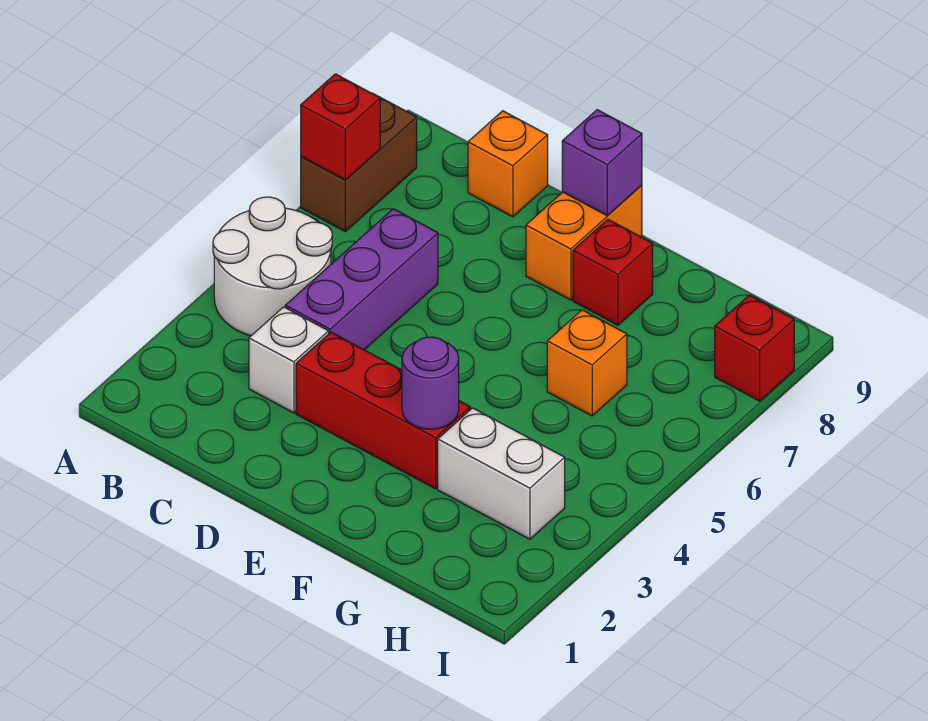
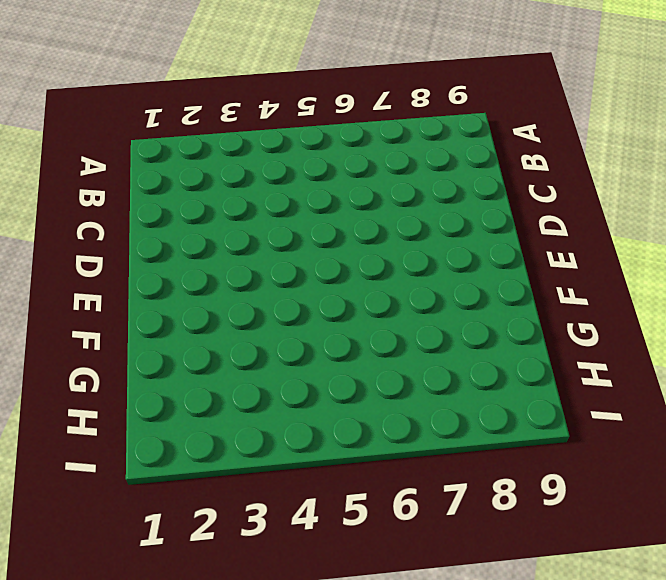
none -> white 2x2 round brick [213,197,332,336]
none -> brown 1x2 brick [301,93,417,232]
none -> white 1x1 brick [249,307,329,413]

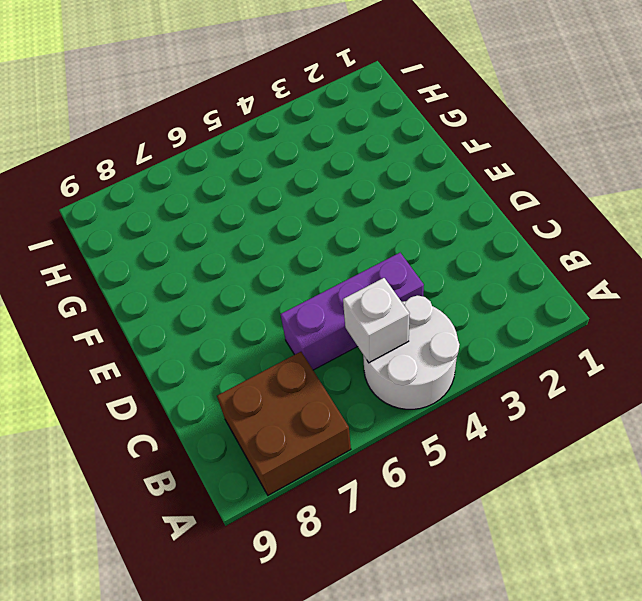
brown 2x2 brick [217,352,351,495] -> brown 1x2 brick [301,93,417,232]
white 1x1 brick [343,278,410,363] -> white 1x1 brick moved to [249,307,329,413]
none -> orange 1x1 brick [468,111,548,217]
none -> red 1x3 brick [296,332,470,489]
none -> orange 1x2 brick [526,185,642,300]

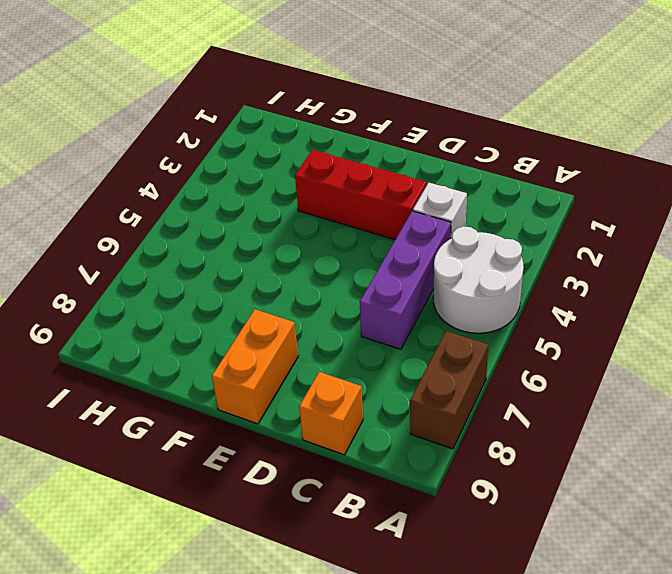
none -> red 1x1 brick [573,219,653,325]
none -> white 1x2 brick [438,408,565,539]
none -> orange 1x1 brick [547,310,627,416]

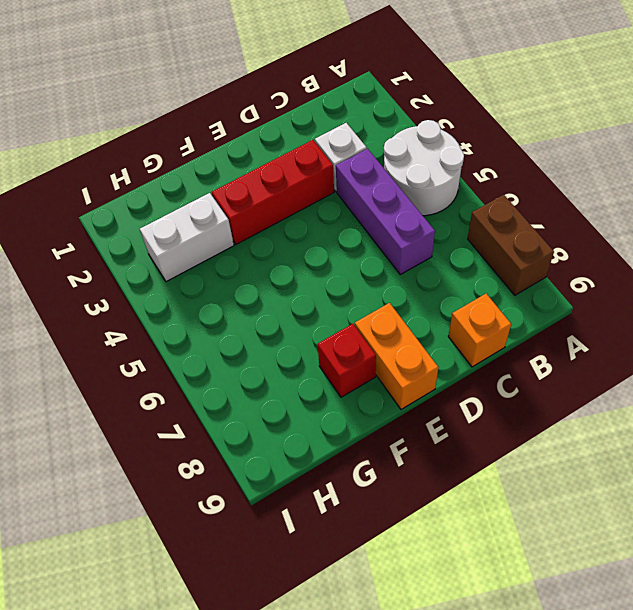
none -> orange 1x1 brick [547,310,627,416]
none -> red 1x1 brick [715,295,794,401]
none -> red 1x1 brick [301,74,380,180]

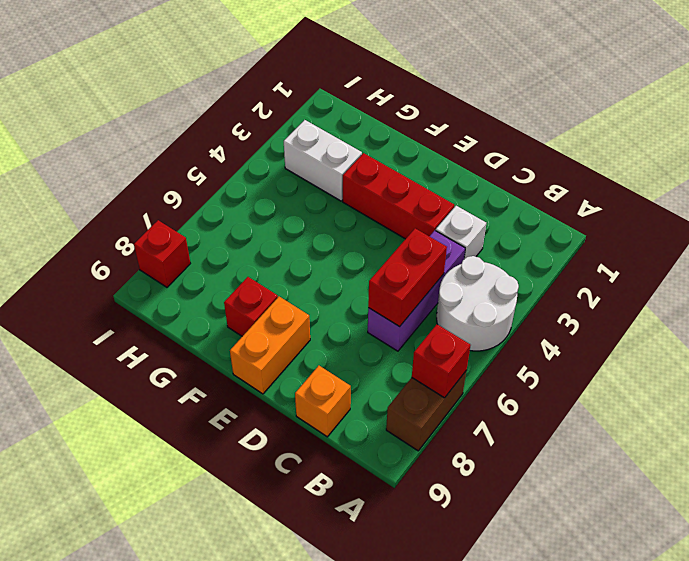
red 1x2 brick [368,228,447,327] -> none
none -> orange 1x1 brick [547,310,627,416]
none -> purple 1x1 brick [562,110,642,215]
none -> purple 1x1 round brick [402,337,459,429]

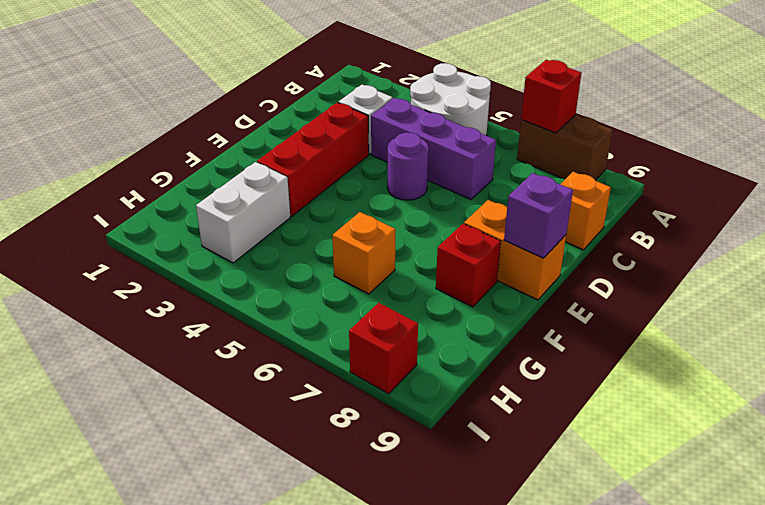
purple 1x1 round brick [387,132,429,200] -> purple 1x1 round brick moved to [402,337,459,429]

